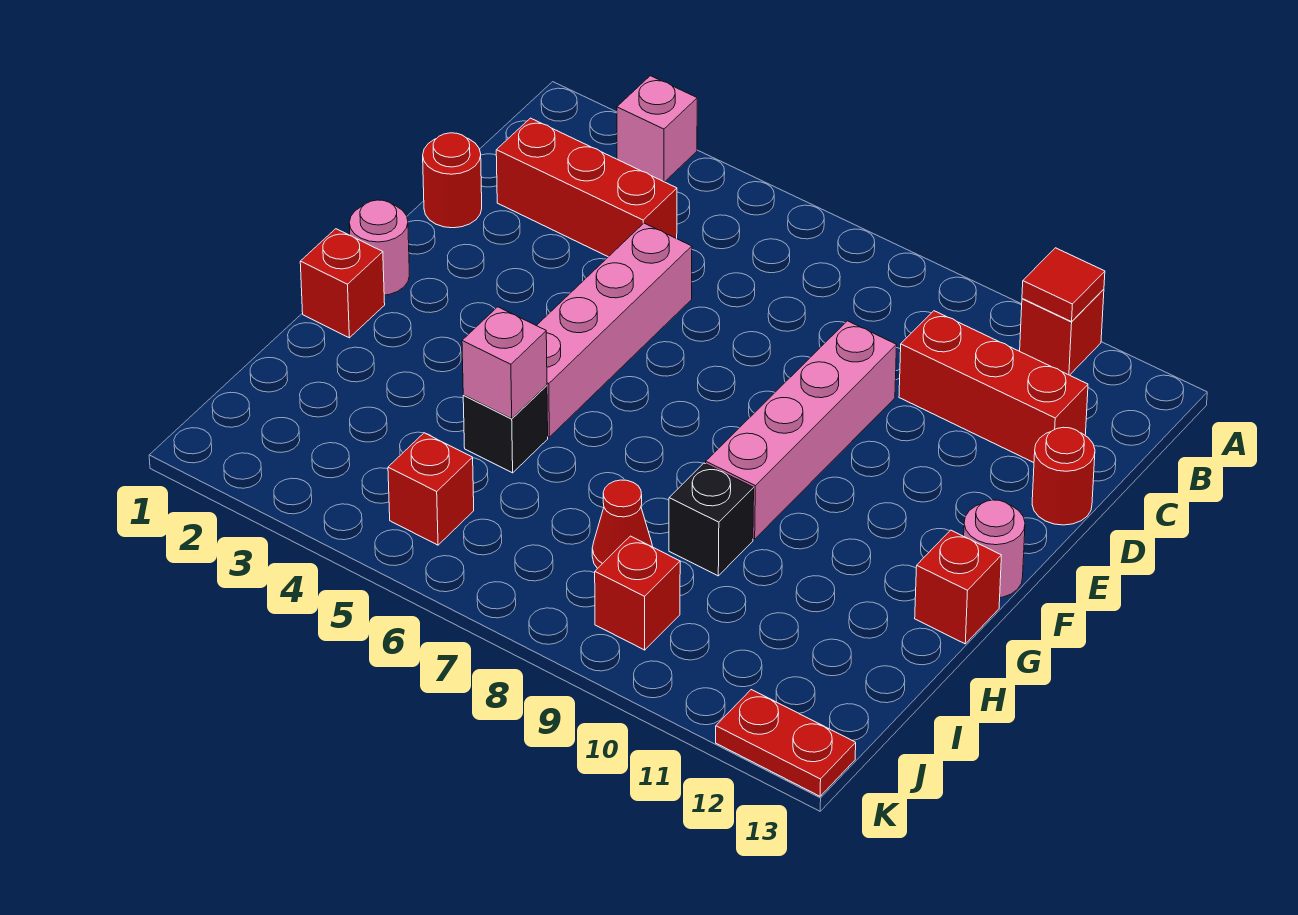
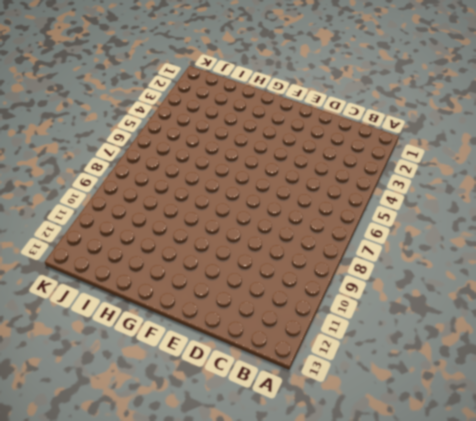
none -> pink 1x1 brick [617,76,697,182]
none -> red 1x1 brick [1020,289,1104,375]
none -> red 1x3 brick [496,118,677,257]

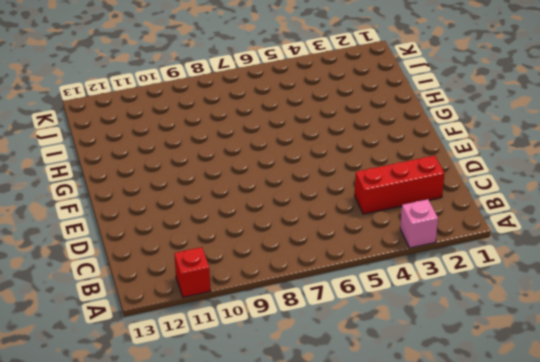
none -> red 1x3 brick [899,311,1088,463]
none -> red 1x1 round brick [423,133,482,228]
none -> pink 1x4 brick [536,223,692,437]

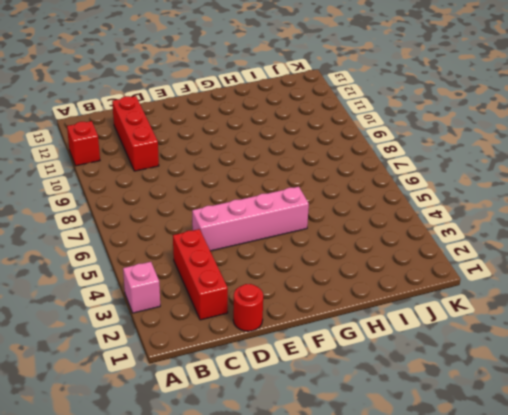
none -> pink 1x4 brick [706,321,897,539]
none -> red 1x1 round brick [1032,427,1095,525]
none -> pink 1x1 round brick [349,200,409,295]

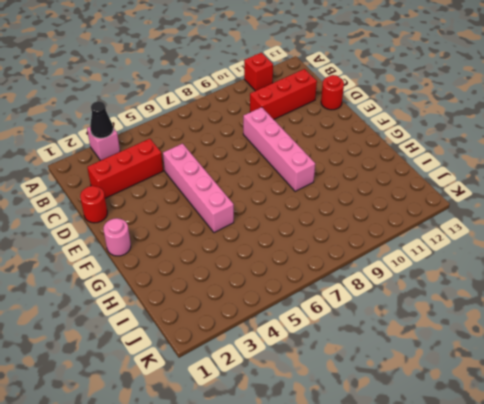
black 1x1 cone [90,101,113,138] -> none
none -> pink 1x1 round brick [964,500,1025,598]
none -> red 1x1 brick [300,229,385,338]
none -> red 1x1 brick [915,530,1001,644]

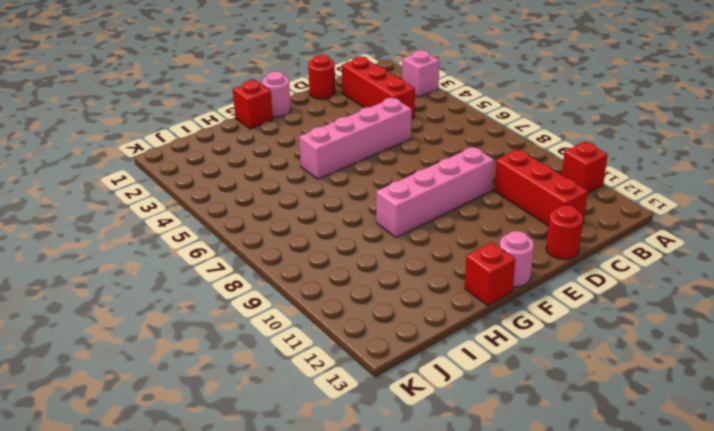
none -> black 1x1 brick [463,385,548,473]
none -> black 1x1 brick [669,463,754,576]
none -> red 1x1 cone [592,480,653,568]

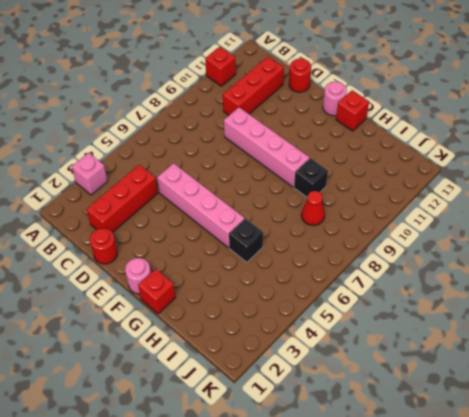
none -> red 1x1 brick [388,433,474,545]
none -> red 1x1 brick [595,536,680,650]
none -> red 1x2 plate [716,690,856,796]

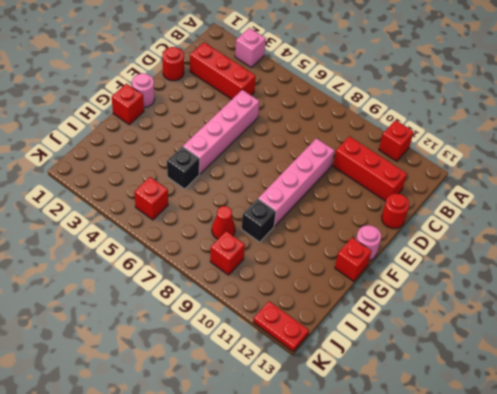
none -> red 1x1 tile [1022,248,1105,322]
none -> pink 1x1 brick [462,307,547,419]

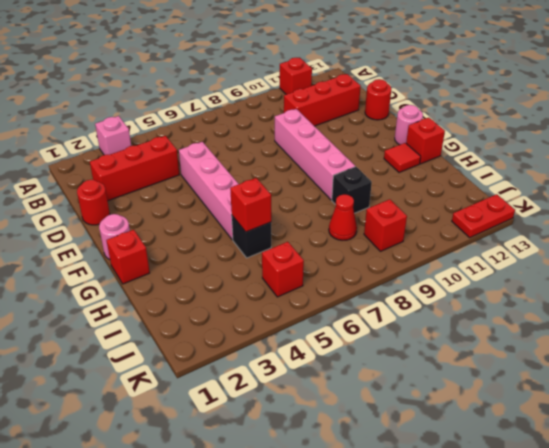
red 1x1 tile [384,143,421,173] -> red 1x1 tile moved to [1022,248,1105,322]
red 1x1 brick [230,178,271,232] -> pink 1x1 brick [462,307,547,419]

